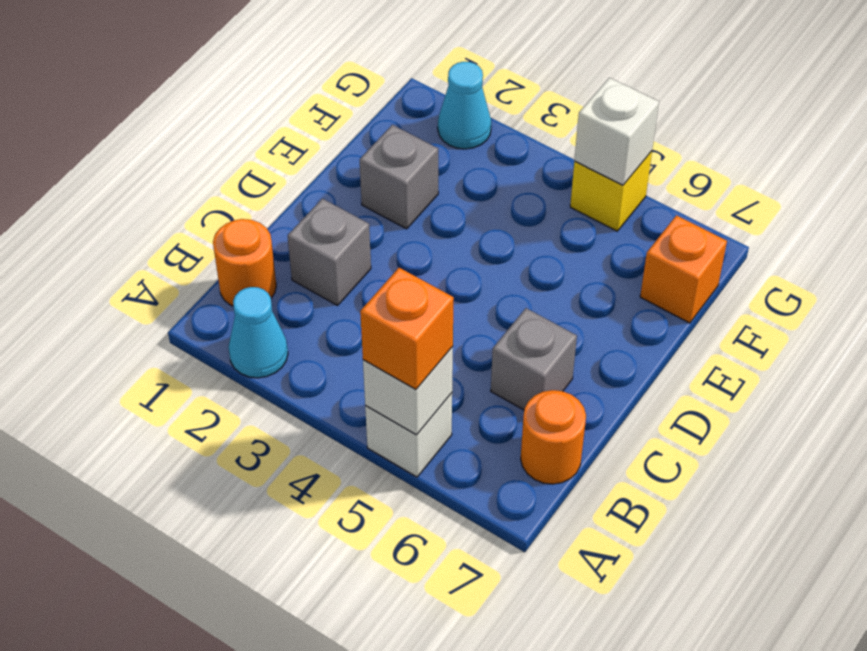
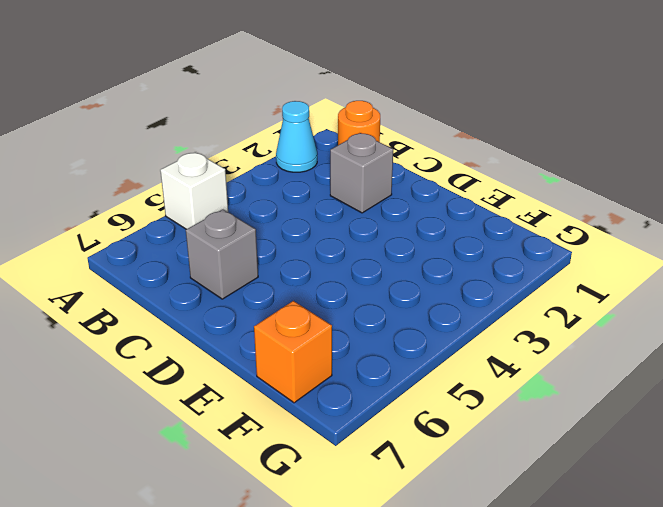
none -> orange 1x1 round brick [521,390,586,484]
none -> grey 1x1 brick [360,125,438,229]
none -> cyan 1x1 cone [438,62,491,149]

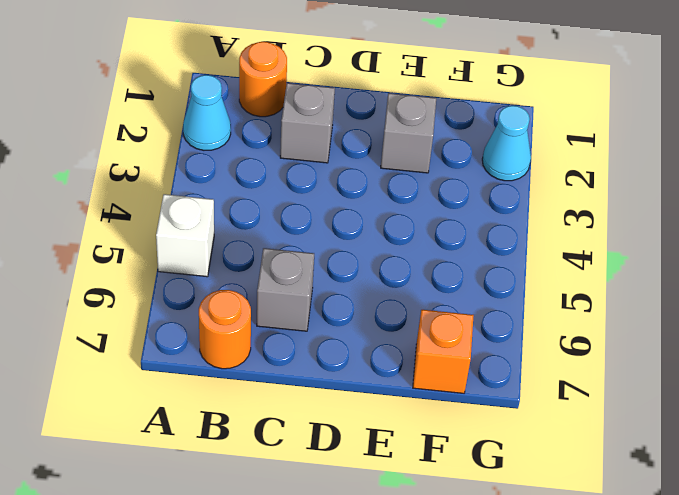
none -> yellow 1x1 brick [570,151,652,231]
none -> white 1x1 brick [363,346,453,435]
none -> white 1x1 brick [574,78,659,185]

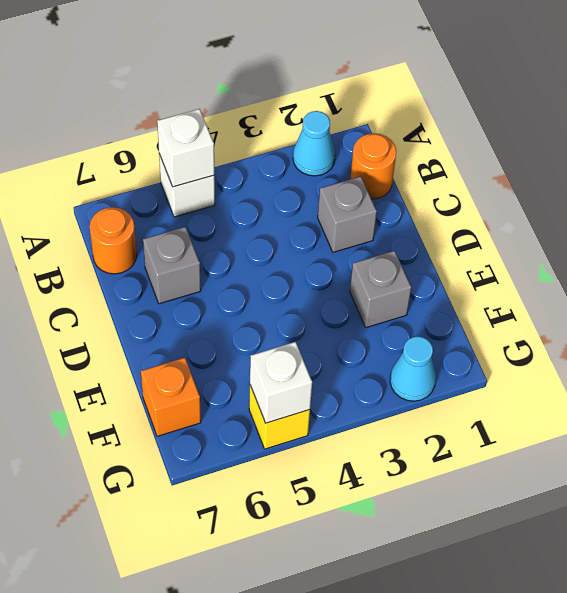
none -> orange 1x1 brick [360,268,454,389]

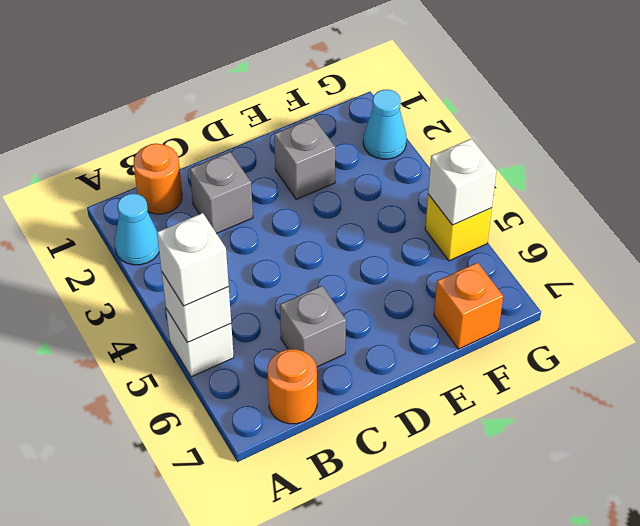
white 1x1 brick [157,213,229,306] -> orange 1x1 brick [360,268,454,389]

